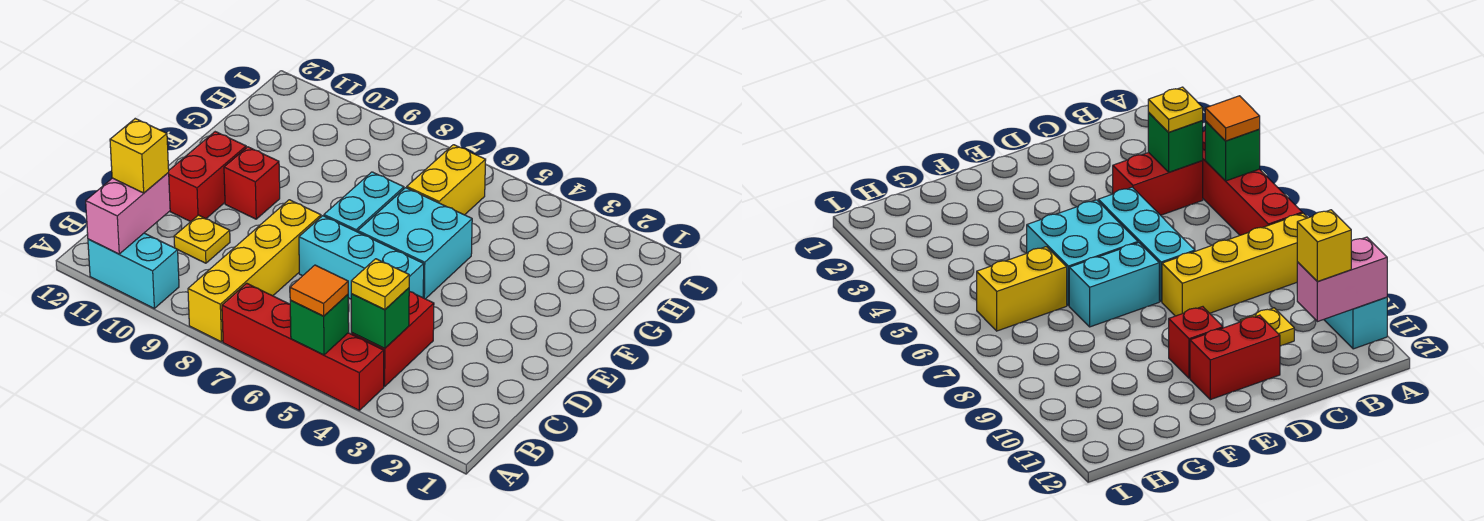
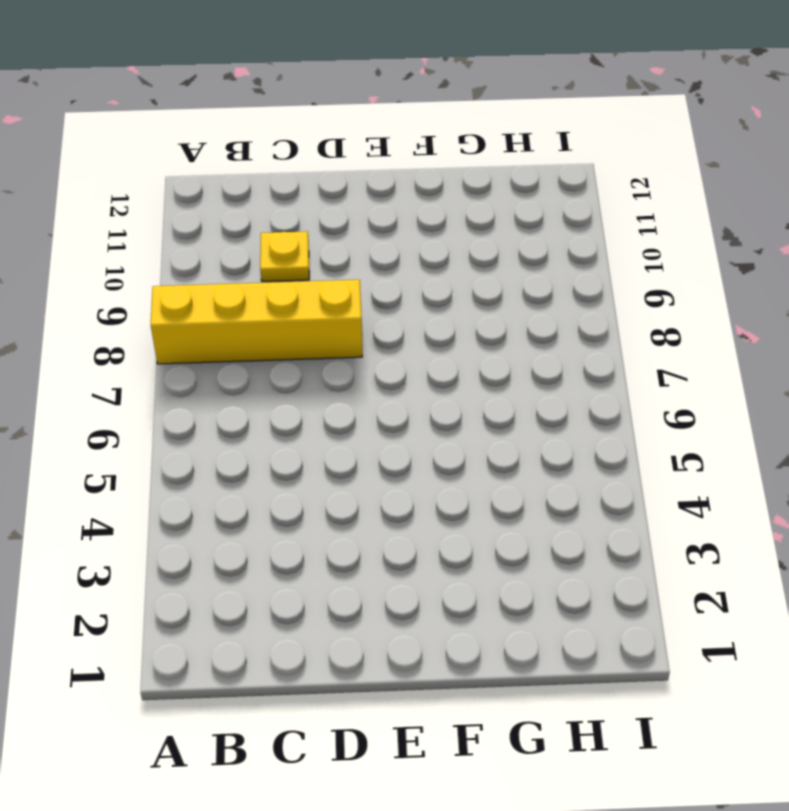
none -> red 1x4 brick [222,283,384,410]
none -> cyan 1x2 brick [88,233,179,308]
none -> red 1x2 brick [351,292,434,386]

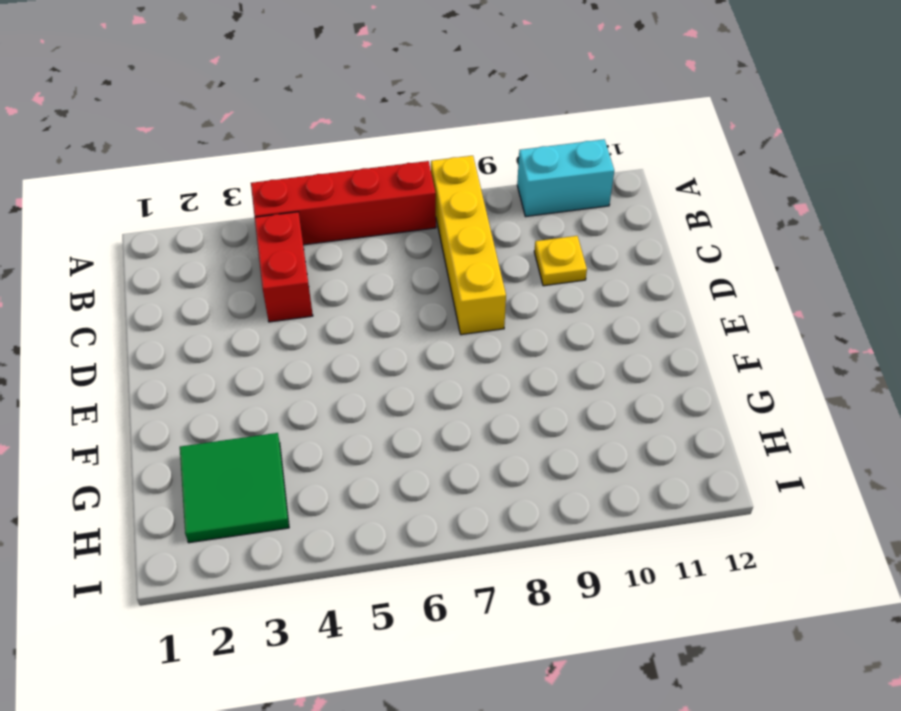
green 2x2 tile [180,433,289,543] -> none
none -> cyan 1x3 brick [299,216,424,299]
none -> red 1x2 brick [168,132,246,222]
none -> cyan 2x2 brick [358,188,472,299]

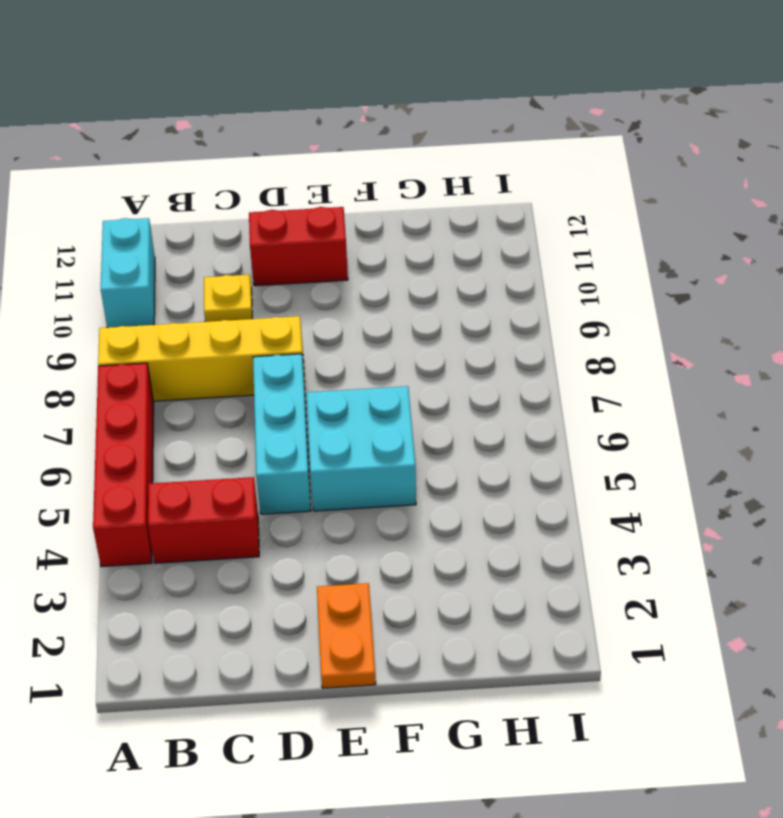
orange 1x2 plate [317,583,376,688] -> none
none -> cyan 1x2 brick [324,172,404,232]
none -> red 1x1 brick [224,147,280,219]
none -> yellow 1x2 brick [407,145,486,215]

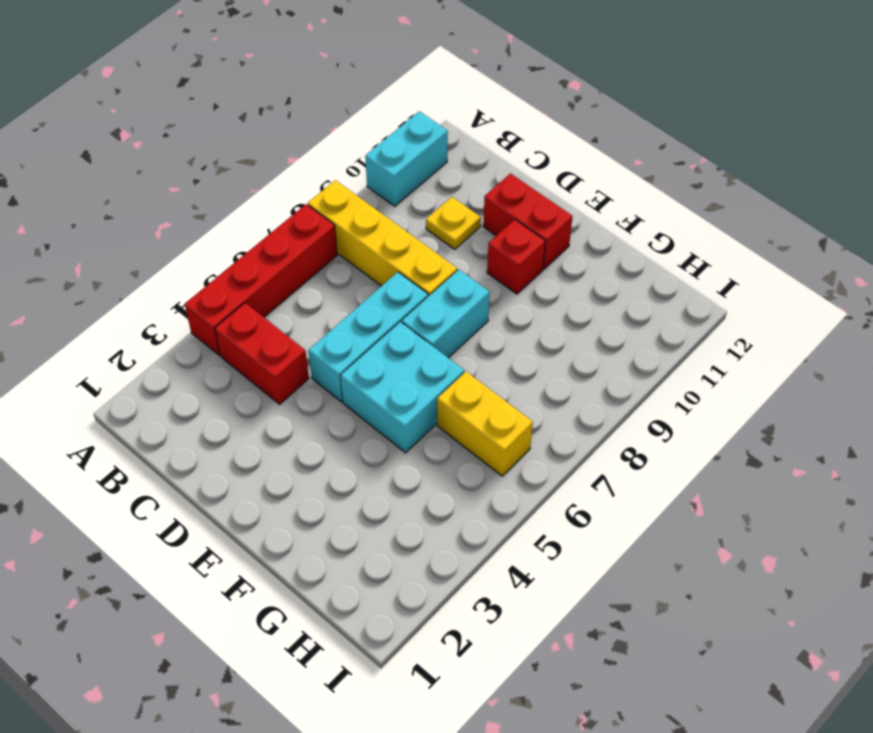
cyan 1x2 brick [402,270,490,358] -> cyan 1x2 brick turned to [324,172,404,232]
none -> green 1x1 brick [290,295,349,355]
none -> pink 1x2 brick [86,173,170,254]
none -> green 1x1 brick [351,288,409,349]

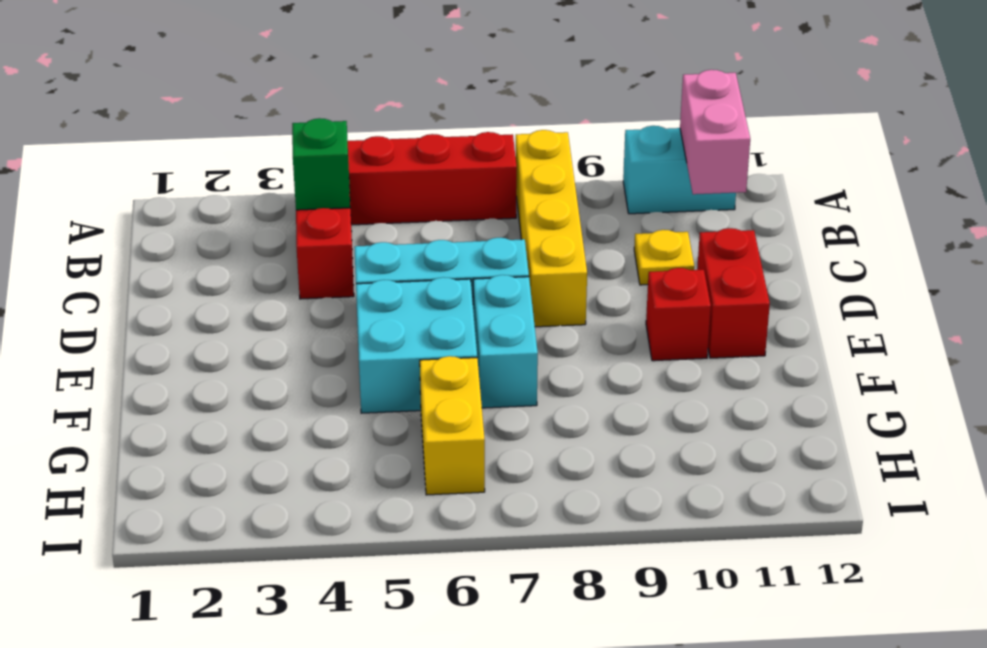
none -> green 1x1 brick [290,295,349,355]
none -> orange 1x1 tile [290,265,348,316]
none -> yellow 1x1 plate [351,259,409,310]

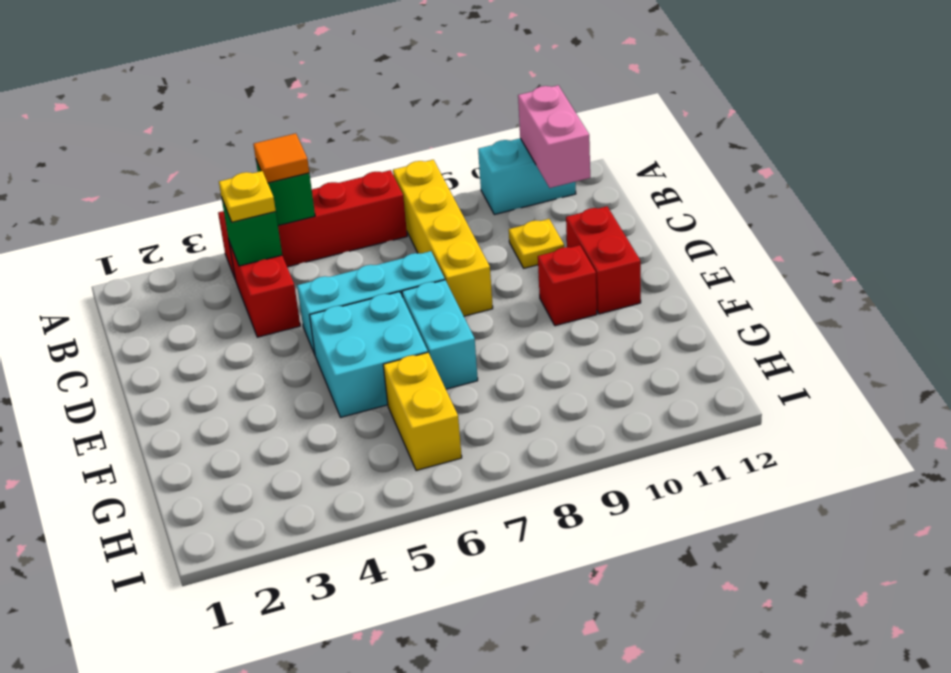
none -> yellow 1x1 brick [110,119,169,193]

